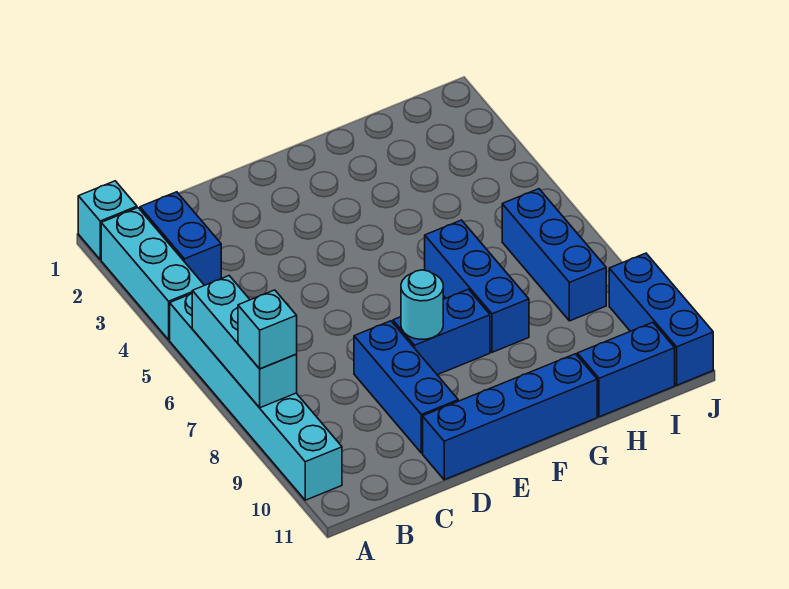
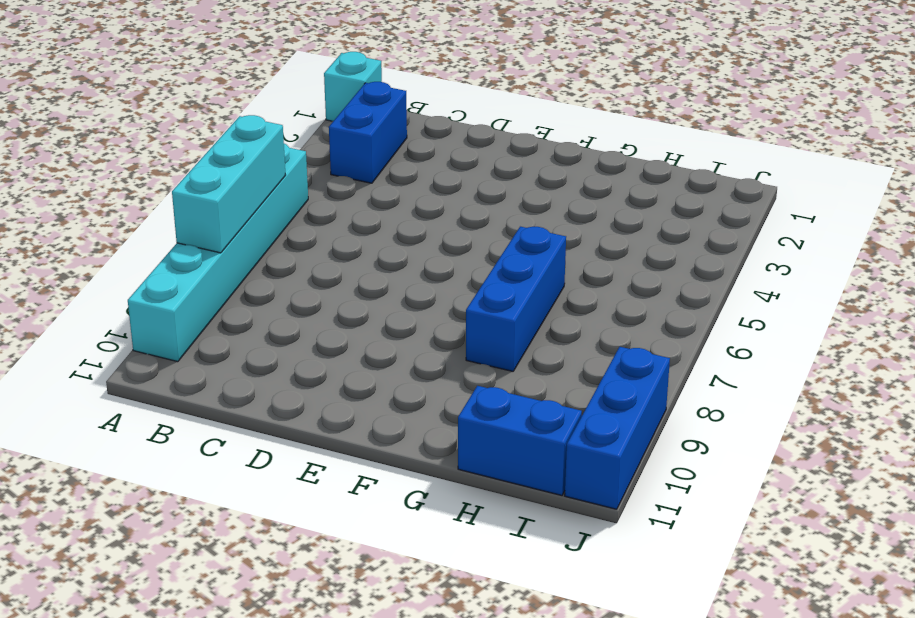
none -> cyan 1x3 brick [101,208,204,340]
none -> blue 1x3 brick [354,321,458,453]
none -> blue 1x4 brick [423,354,597,480]

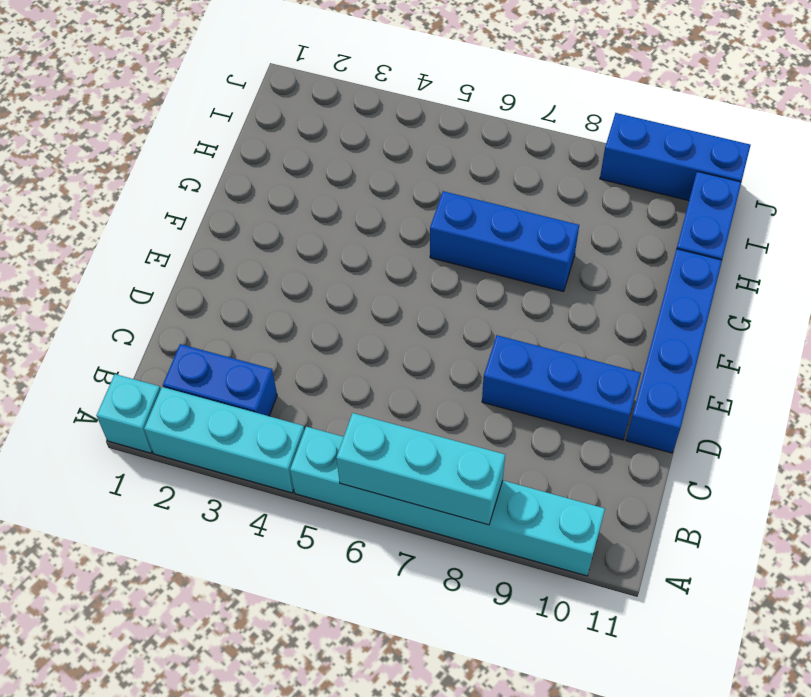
none -> blue 1x2 brick [393,289,490,375]
none -> blue 1x3 brick [502,189,606,321]
none -> cyan 1x1 round brick [401,270,443,339]

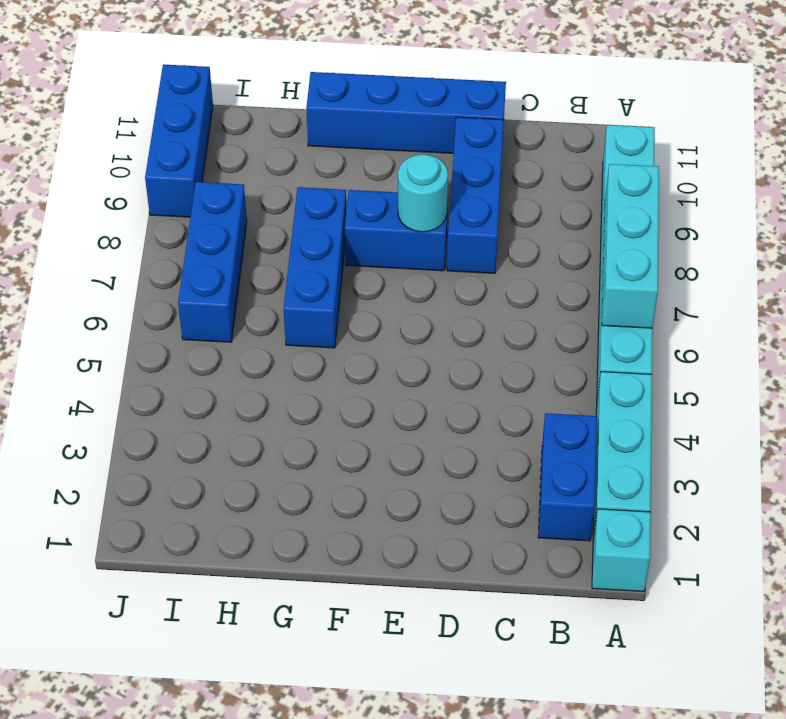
none -> blue 1x2 brick [577,322,675,417]
none -> cyan 1x1 brick [238,290,297,369]

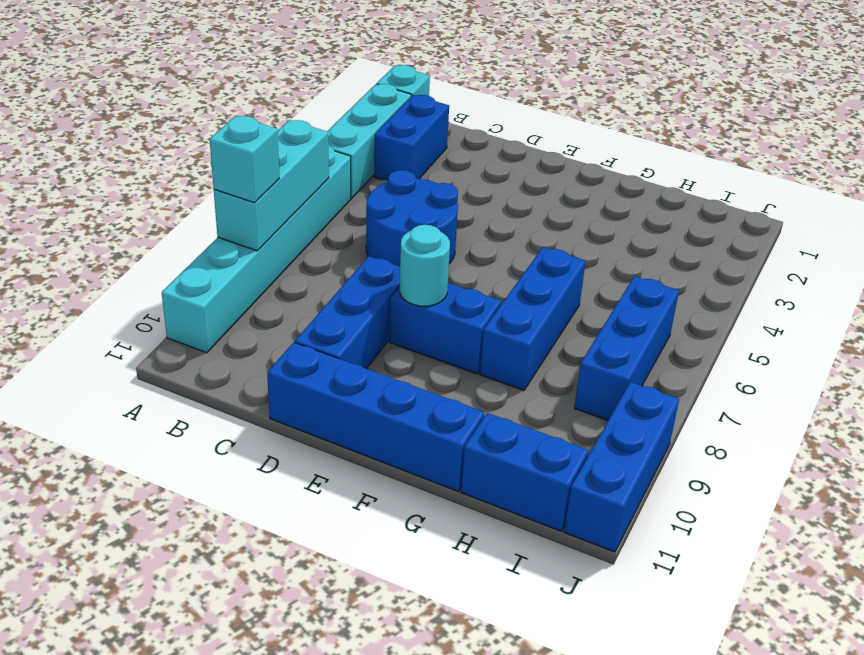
blue 2x2 round brick [366,170,458,266] -> none

